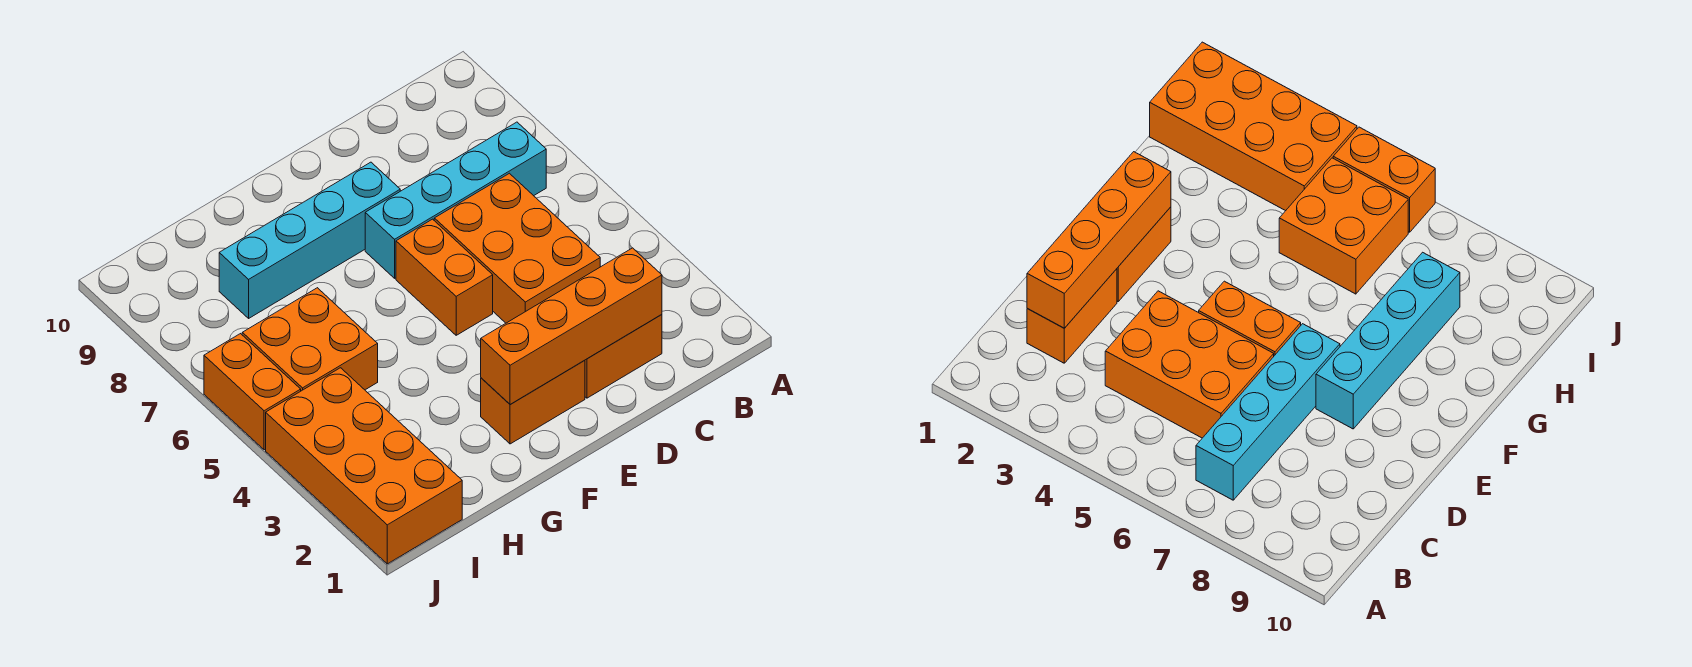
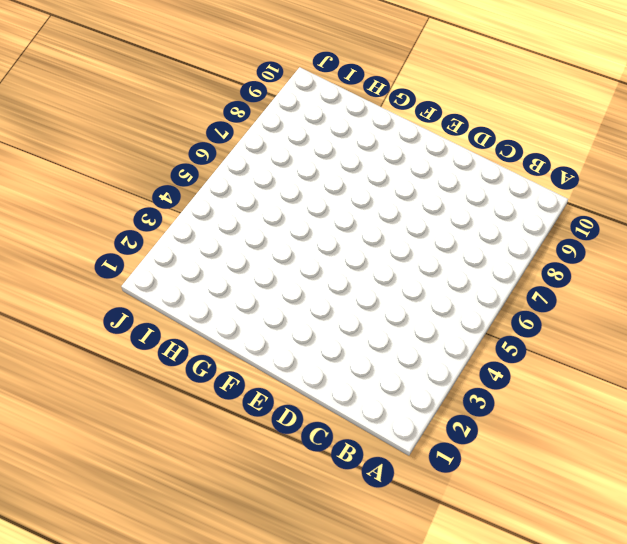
none -> cyan 1x4 brick [365,122,546,278]
none -> orange 1x2 brick [585,314,662,398]

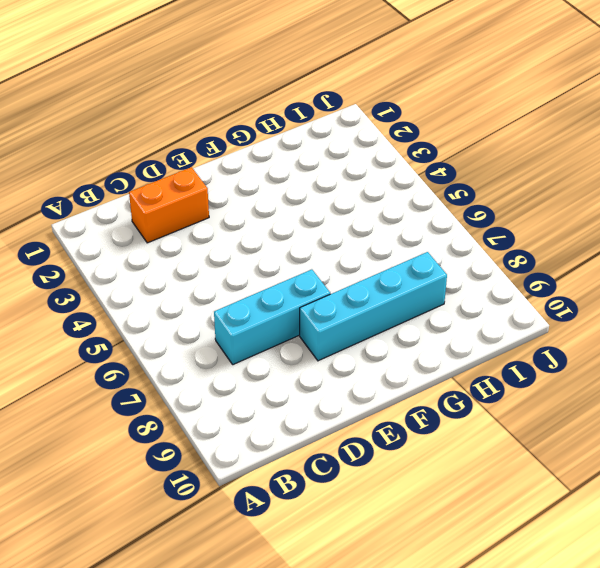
cyan 1x3 brick [214,270,330,365] -> cyan 1x4 brick [365,122,546,278]
none -> orange 2x3 brick [434,173,600,323]
none -> orange 1x2 brick [481,360,585,444]

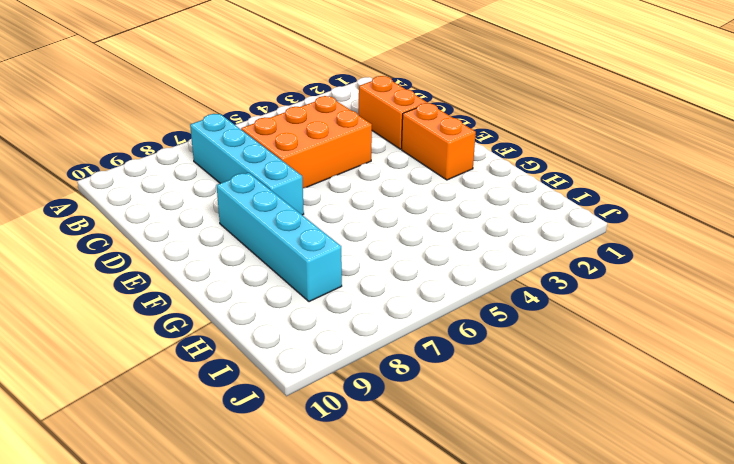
none -> orange 1x2 brick [396,219,493,335]
none -> orange 2x2 brick [242,288,378,391]

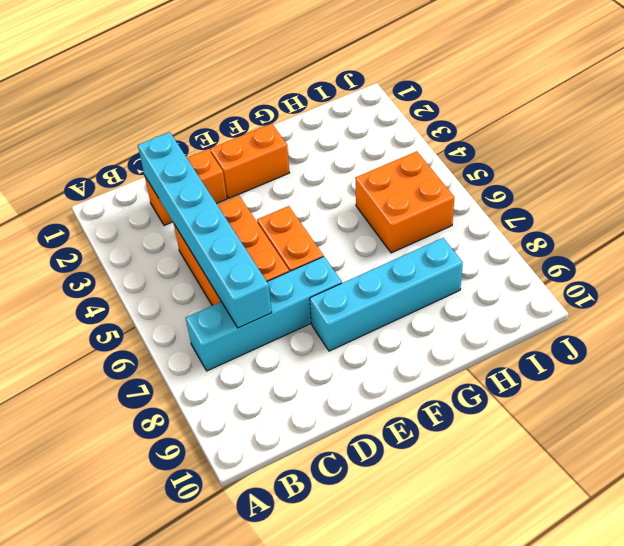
cyan 1x6 brick [138,132,272,328] -> orange 1x4 brick [481,248,662,405]
none -> orange 2x4 brick [266,368,462,564]
none -> orange 1x2 brick [204,334,301,450]

